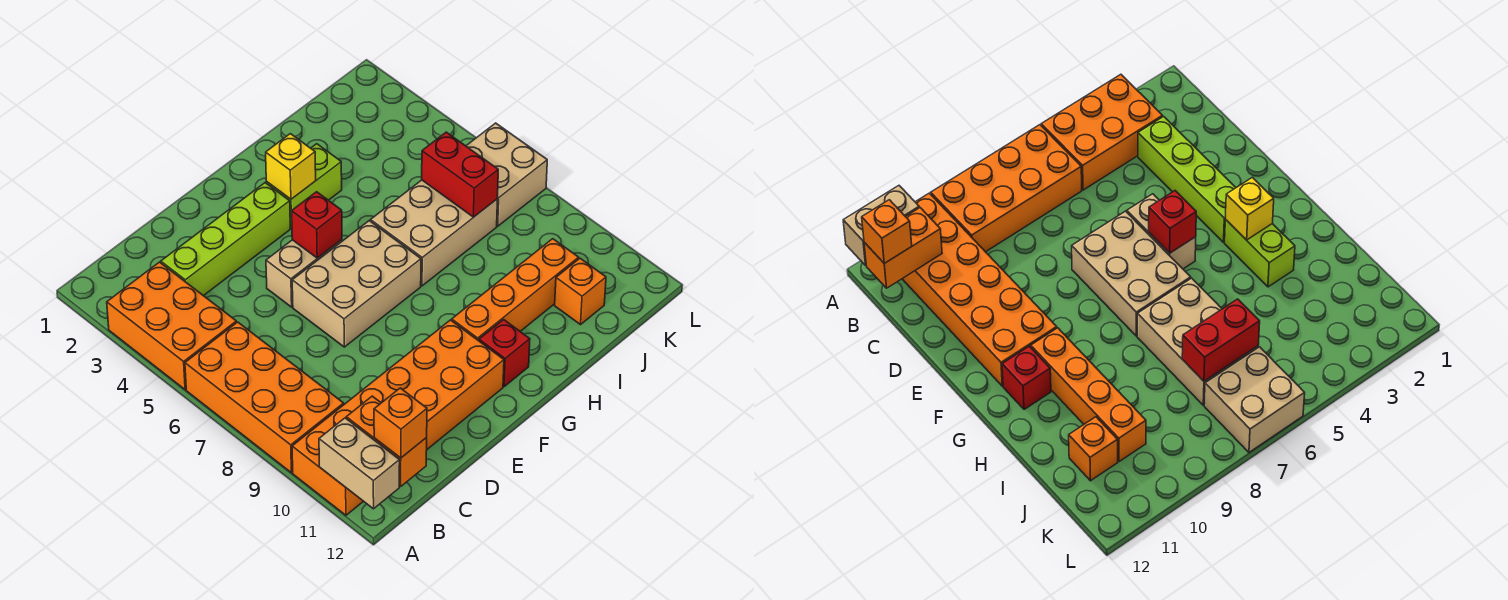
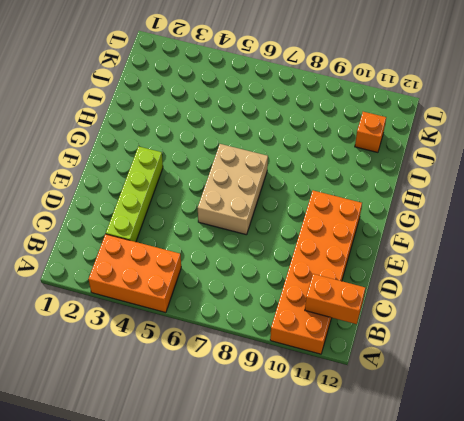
none -> orange 2x4 brick [185,322,344,473]
none -> tan 1x2 brick [266,240,342,307]
none -> lime 1x2 brick [266,144,342,228]

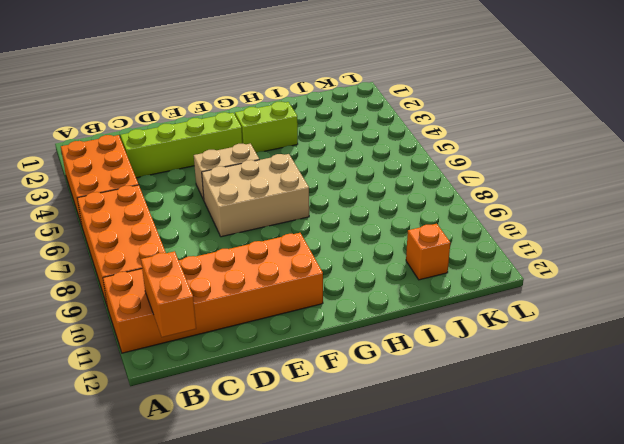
none -> orange 1x4 brick [452,239,579,341]
none -> red 1x1 brick [479,320,530,386]
none -> tan 2x3 brick [370,180,497,286]

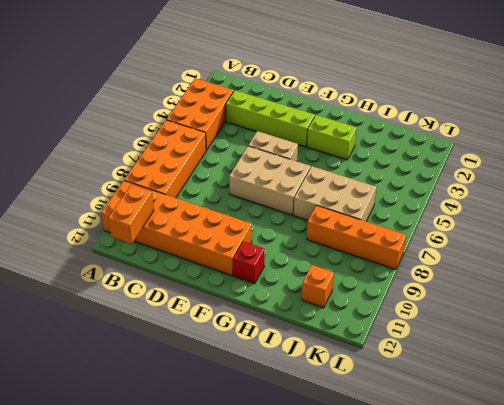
orange 1x4 brick [307,205,406,269] -> orange 1x4 brick moved to [452,239,579,341]
none -> tan 2x2 brick [466,123,547,226]
none -> tan 1x2 brick [319,418,400,509]
none -> red 1x1 brick [292,192,342,258]

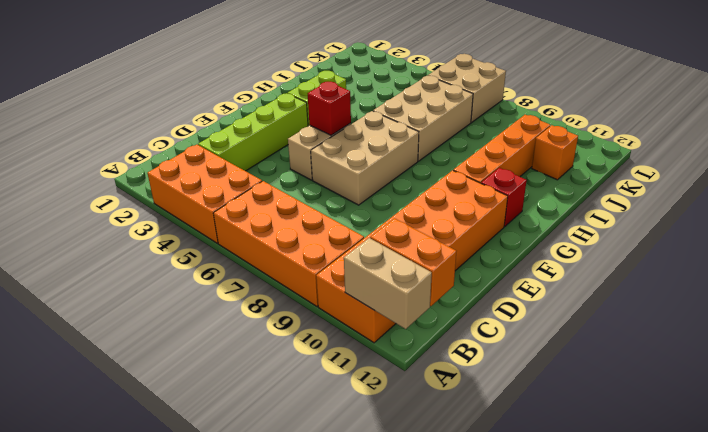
none -> yellow 1x1 brick [266,134,316,199]
none -> red 1x2 brick [422,132,498,217]
none -> orange 1x1 brick [374,388,427,458]

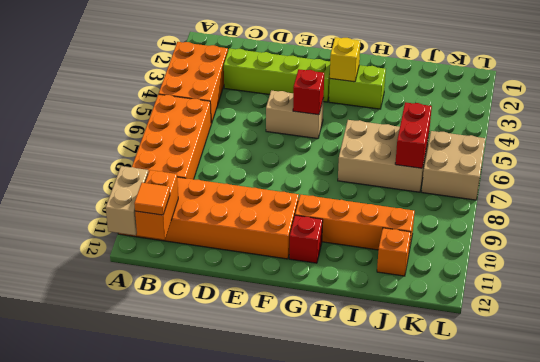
orange 1x1 tile [134,183,170,215] -> orange 1x1 brick [374,388,427,458]
none -> tan 2x3 brick [292,221,421,347]

